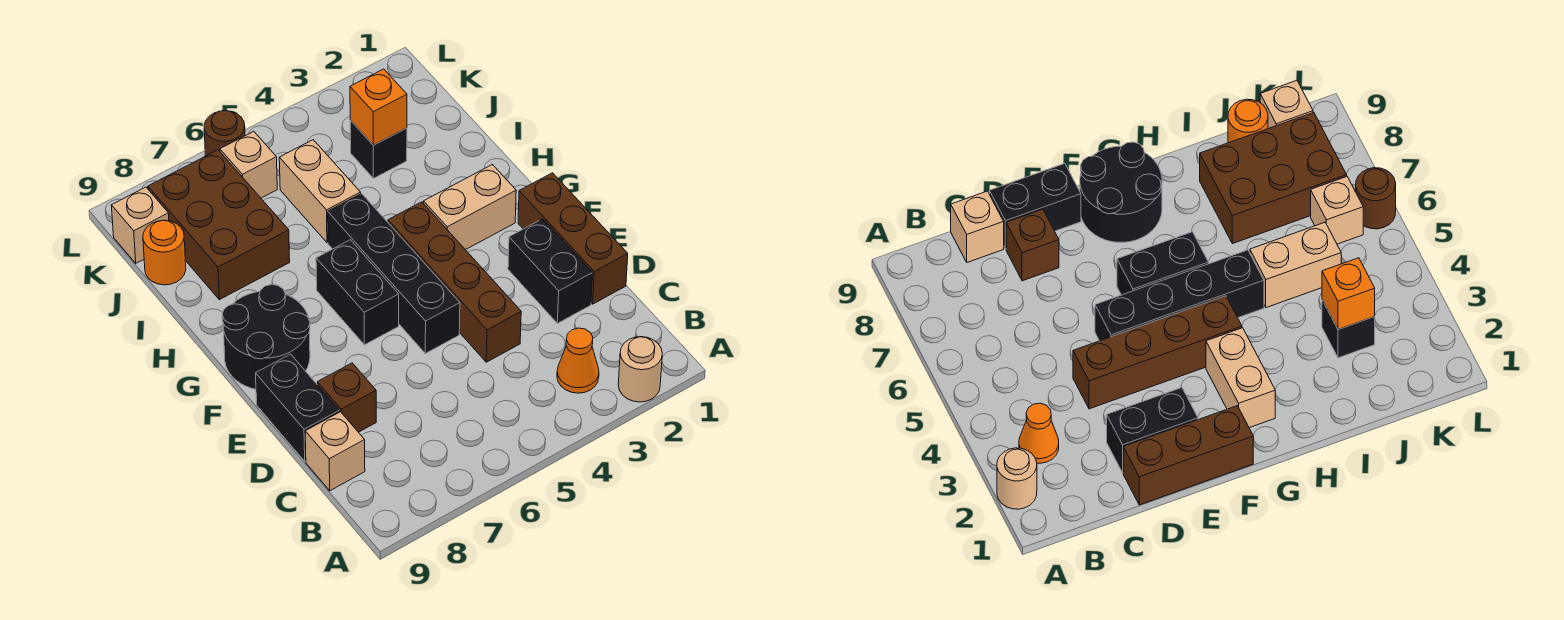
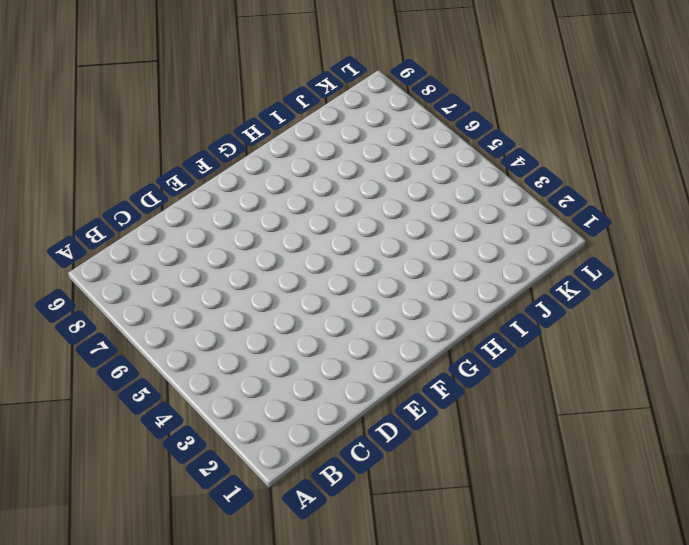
none -> tan 1x1 round brick [618,337,662,402]
none -> orange 1x1 cone [557,328,599,393]
none -> tan 1x1 brick [305,412,365,491]

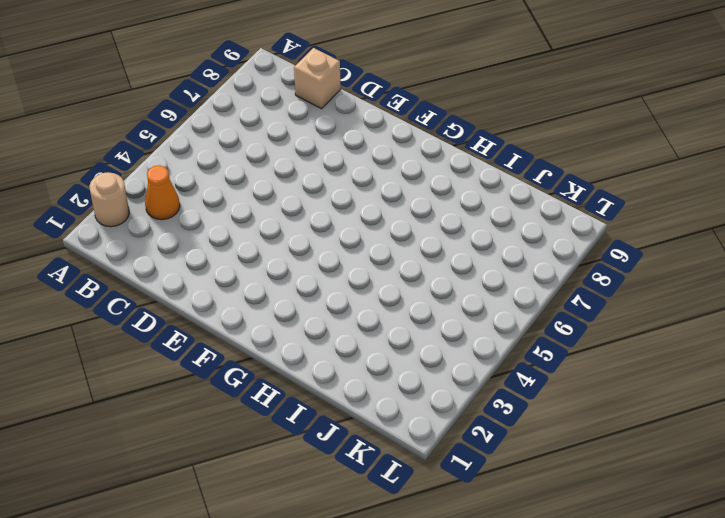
none -> brown 1x3 brick [518,173,628,304]
none -> black 1x2 brick [508,219,592,323]
none -> brown 1x4 brick [388,202,521,362]

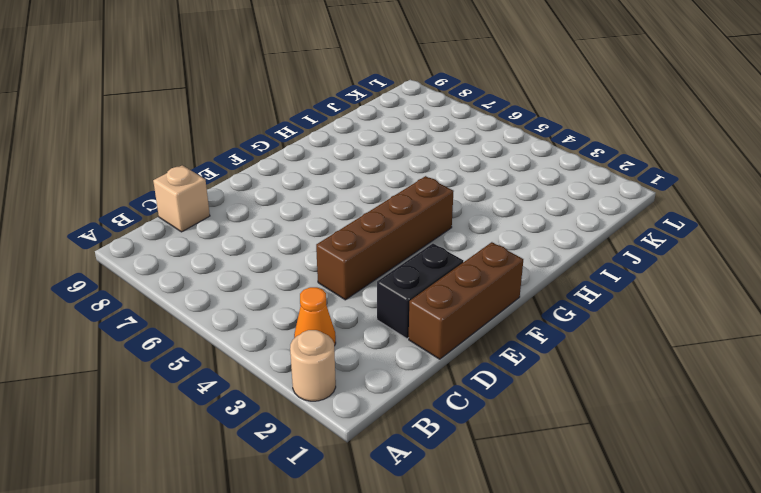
none -> brown 1x1 brick [317,363,376,432]
none -> black 1x2 brick [256,354,339,461]
none -> black 1x4 brick [328,194,460,353]

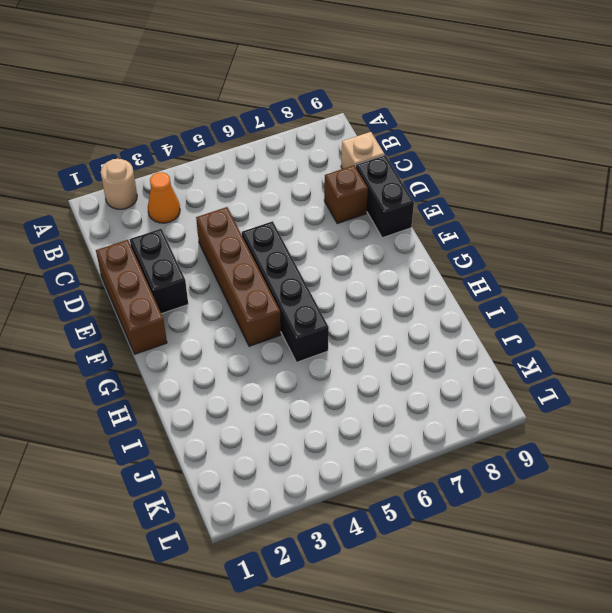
none -> black 1x2 brick [316,240,399,345]
none -> black 2x2 round brick [222,284,310,389]
none -> tan 1x2 brick [424,165,516,250]

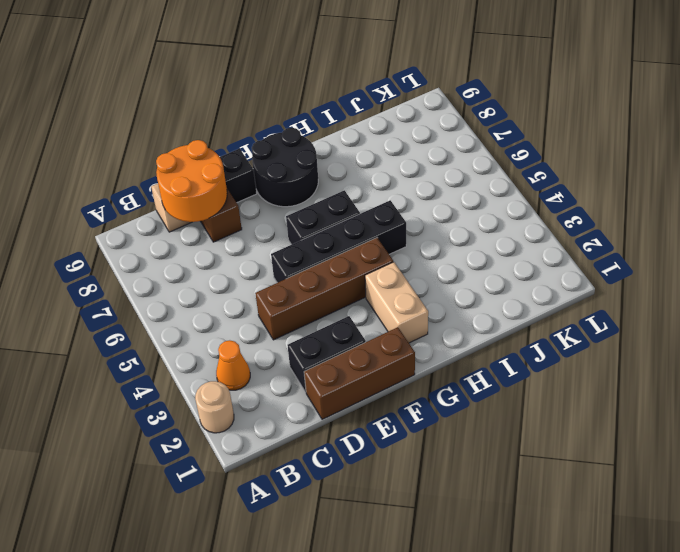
orange 2x2 round brick [156,140,227,222] -> none
none -> tan 1x2 brick [279,140,361,243]
none -> brown 2x3 brick [148,150,290,300]
none -> black 1x1 brick [350,121,407,178]

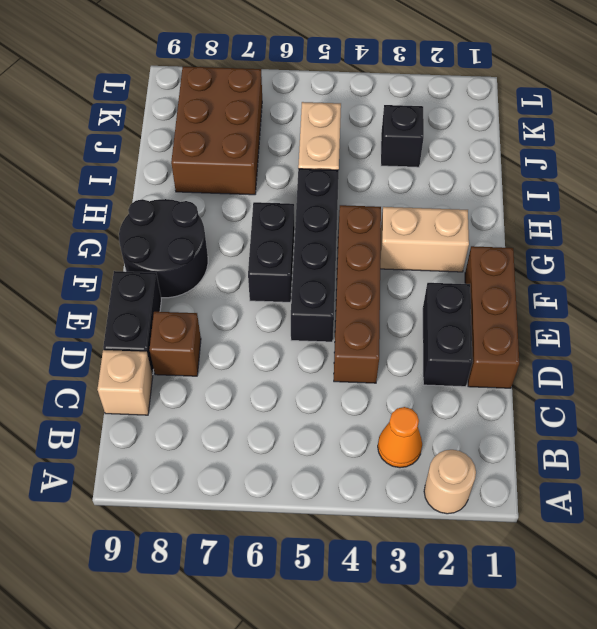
none -> orange 1x1 round brick [143,220,186,285]
none -> tan 1x1 brick [220,131,277,198]
none -> tan 1x1 brick [111,187,169,263]

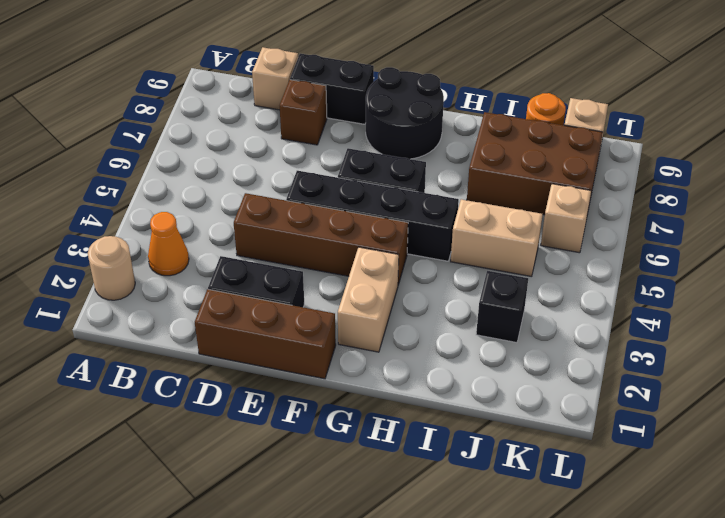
none -> brown 1x1 round brick [204,111,245,156]
none -> orange 1x1 brick [350,69,407,145]

